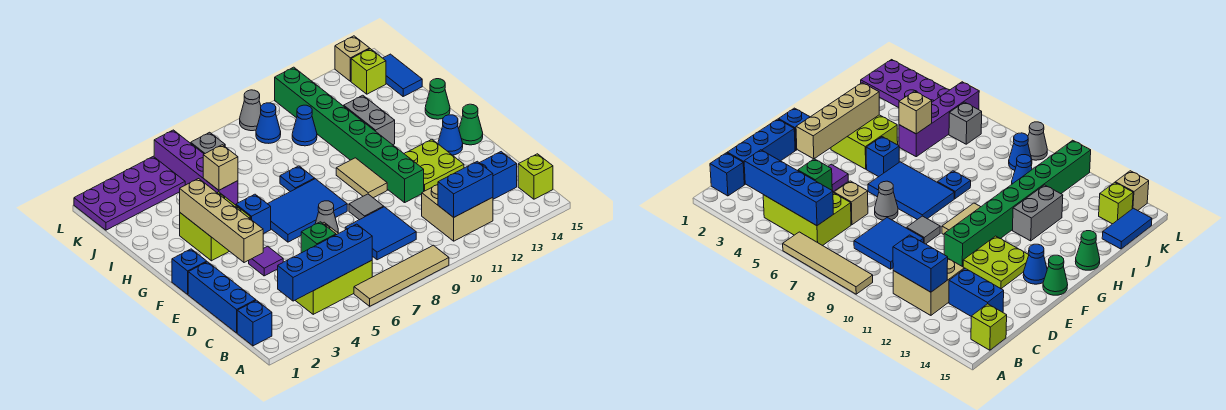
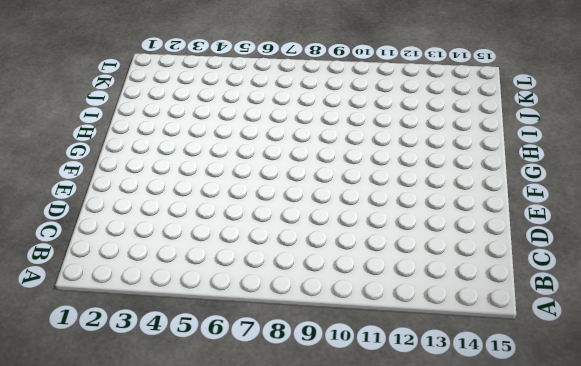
none -> tan 1x4 tile [354,245,449,306]
none -> blue 1x1 brick [237,300,272,346]
none -> lime 2x3 brick [295,260,372,314]
none -> tan 2x2 brick [422,185,493,241]

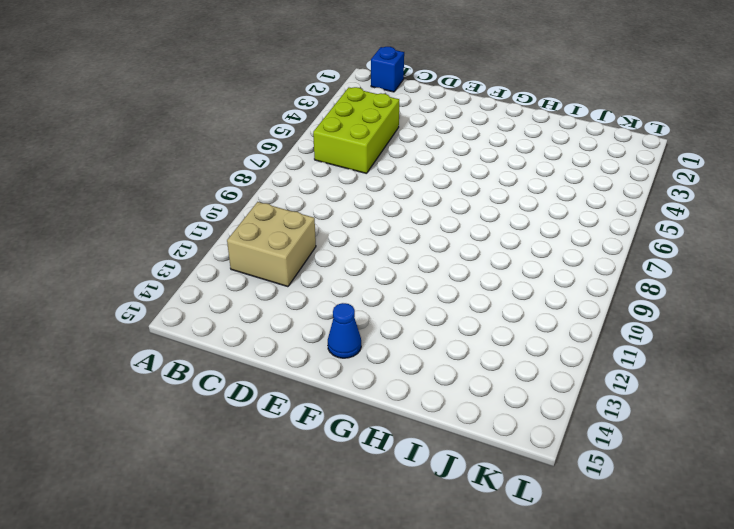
none -> tan 1x4 tile [354,245,449,306]
none -> lime 1x1 brick [518,154,553,199]
none -> blue 1x3 brick [188,262,256,333]
none -> blue 2x2 tile [345,207,416,260]

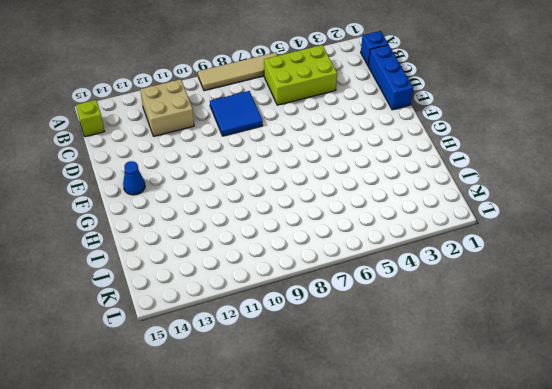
none -> blue 1x2 brick [480,152,517,199]
none -> tan 1x1 brick [834,181,868,225]
none -> purple 1x1 tile [249,246,283,276]
none -> grey 1x1 cone [315,201,338,233]

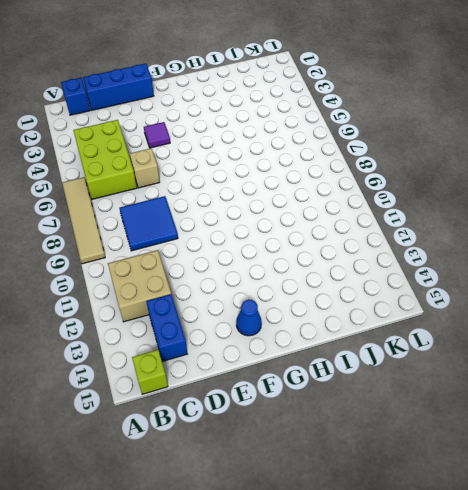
none -> grey 1x1 cone [315,201,338,233]
none -> grey 1x1 tile [349,194,384,220]
none -> green 1x8 brick [275,67,424,203]
none -> lime 2x2 plate [404,139,464,191]

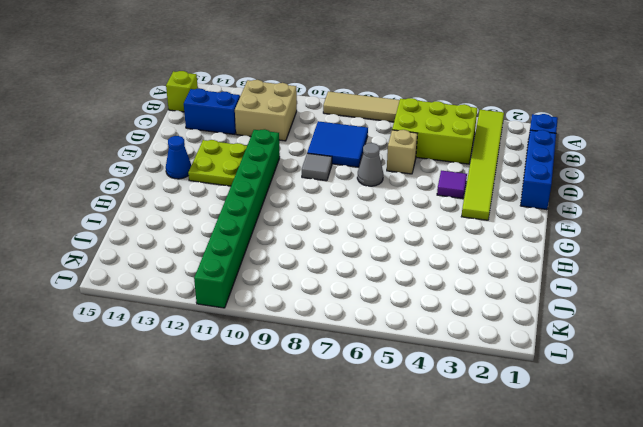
lime 1x6 tile [461,110,504,220] -> none
none -> blue 1x1 brick [172,249,207,294]
none -> blue 2x3 tile [268,179,347,242]
none -> tan 1x2 tile [336,158,387,198]
none -> green 1x1 cone [459,104,483,145]

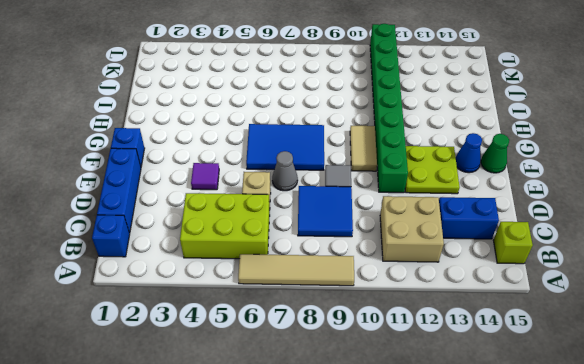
none -> lime 2x2 brick [180,192,251,261]
none -> blue 1x1 brick [236,194,271,234]
none -> blue 1x1 plate [280,166,315,192]
none -> grey 1x2 brick [344,95,395,145]

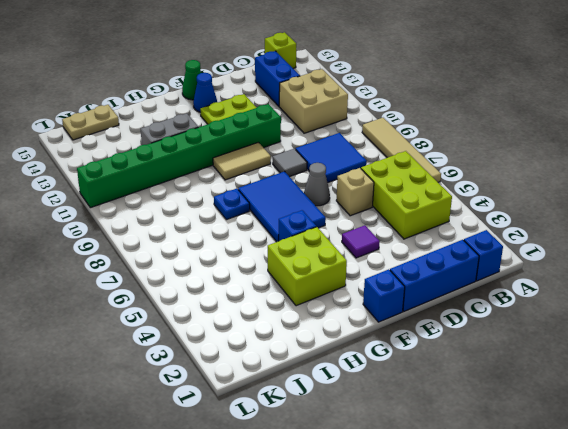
tan 1x2 plate [62,105,119,140] -> blue 1x2 tile [383,54,422,96]
none -> green 1x1 cone [425,79,450,119]
none -> purple 1x4 brick [154,130,238,205]
none -> blue 1x1 cone [292,105,317,146]
none -> purple 2x4 plate [74,156,185,230]

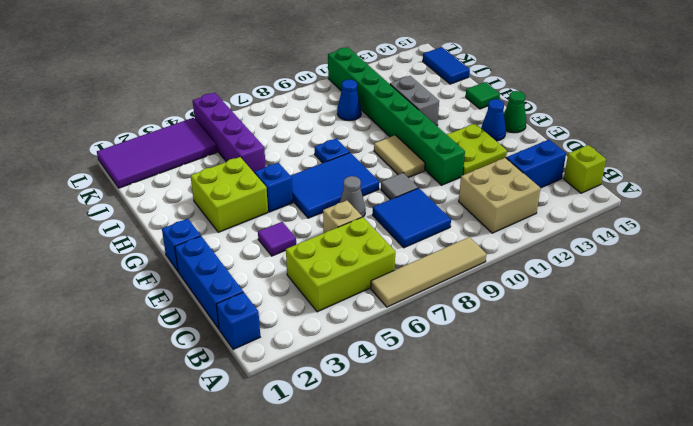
green 1x1 tile [466,82,500,109] -> green 1x1 cone [425,79,450,119]
purple 2x4 tile [97,118,217,188] -> purple 2x4 plate [74,156,185,230]
none -> grey 1x1 brick [191,132,225,154]
none -> blue 1x1 cone [256,103,281,143]
none -> lime 1x1 brick [351,49,386,94]
none -> grey 1x1 cone [240,90,261,131]

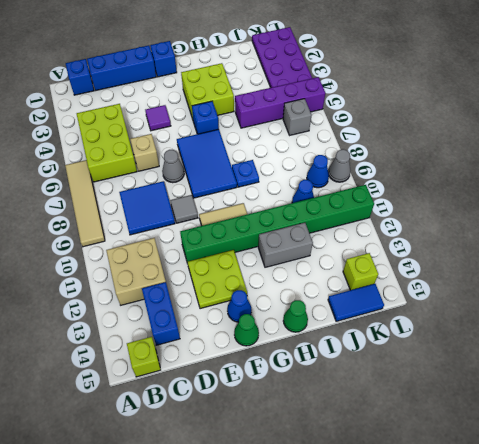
none -> tan 1x1 brick [335,36,370,81]
none -> blue 1x4 brick [278,224,372,301]
none -> blue 1x2 brick [438,161,493,217]
none -> green 1x1 brick [301,222,336,253]

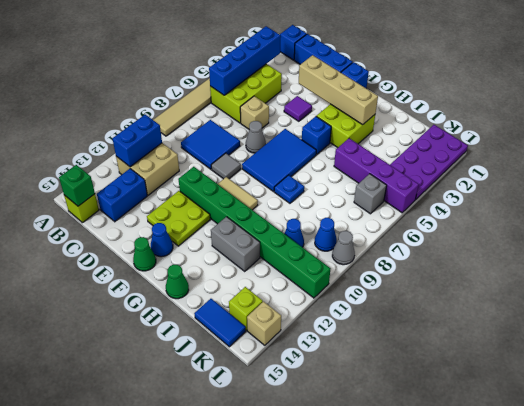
green 1x1 brick [59,165,95,206] -> green 1x1 brick moved to [301,222,336,253]
none -> tan 1x1 brick [203,145,238,190]

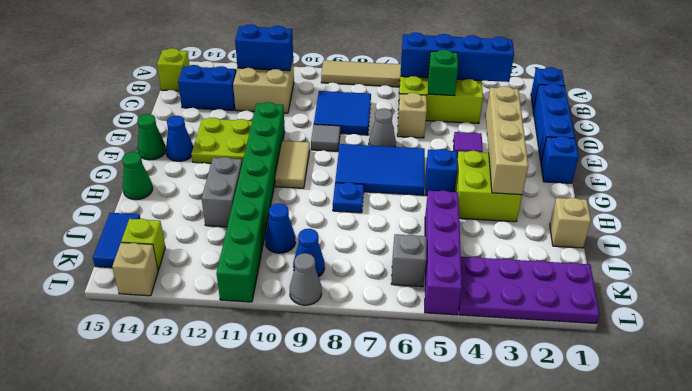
tan 1x1 brick [550,198,591,248] -> tan 1x1 brick moved to [203,145,238,190]

